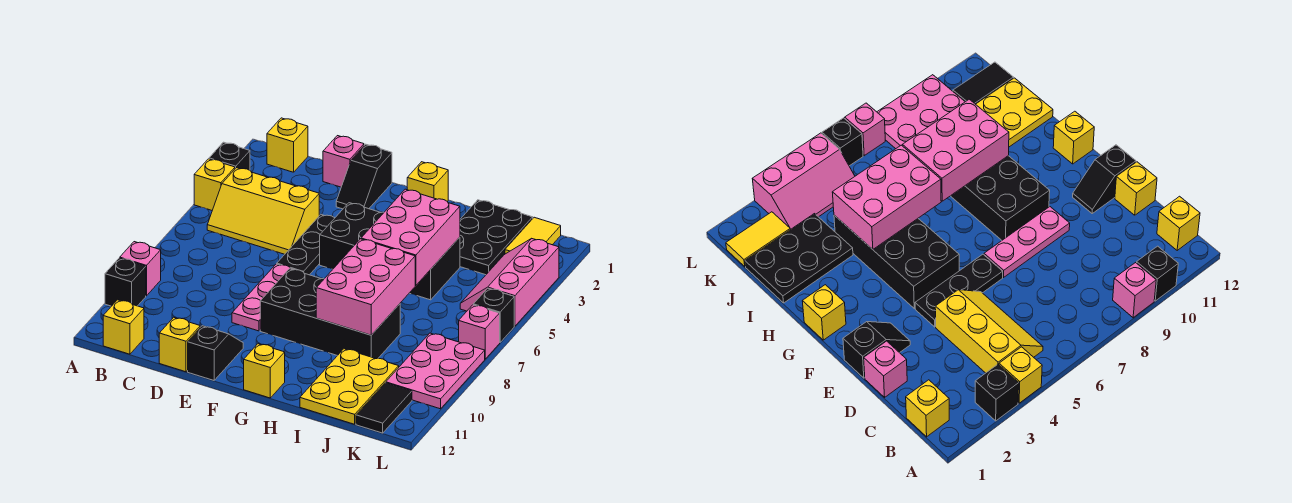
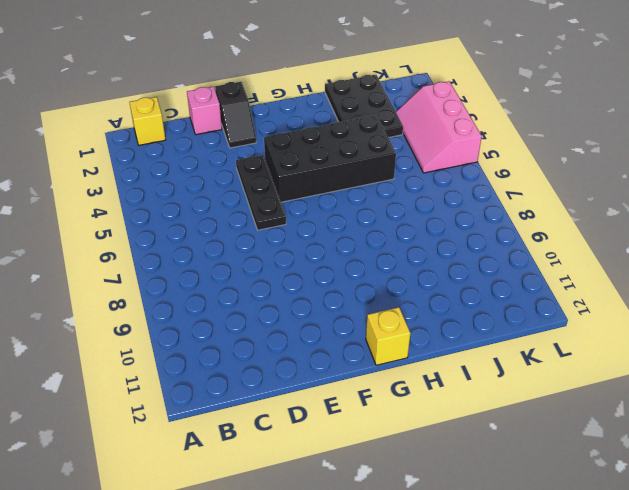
none -> black 1x1 brick [209,142,250,170]
none -> yellow 1x1 brick [194,159,235,210]
none -> pink 1x1 brick [120,242,161,296]

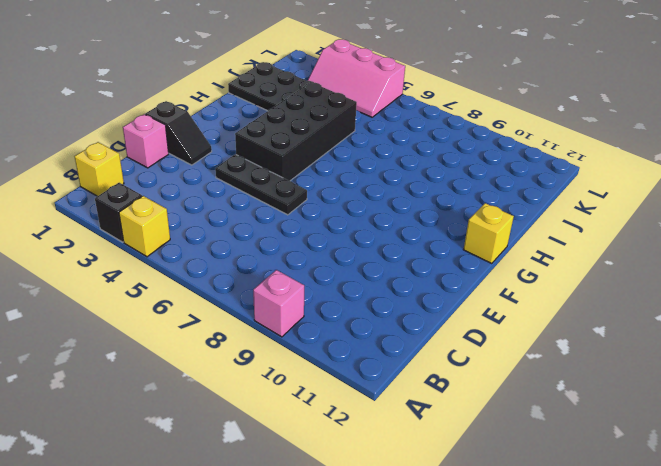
none -> black 1x1 brick [105,258,146,306]
none -> yellow 2x3 slope [207,168,319,254]
none -> yellow 1x1 brick [103,300,144,354]

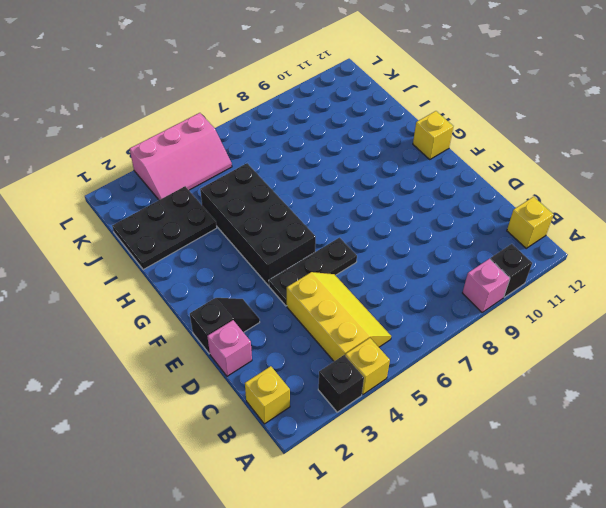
none -> yellow 1x1 brick [159,317,200,372]
none -> pink 1x3 plate [232,264,294,331]
none -> black 1x2 slope [188,326,243,380]

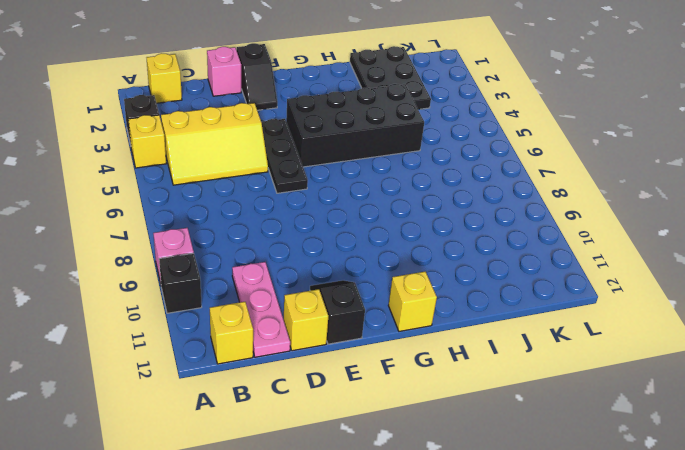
pink 1x3 plate [232,262,290,357] -> pink 1x3 plate moved to [232,264,294,331]
none -> black 2x4 brick [260,269,400,359]
none -> yellow 1x1 brick [407,162,448,201]
none -> yellow 2x3 plate [300,349,399,424]

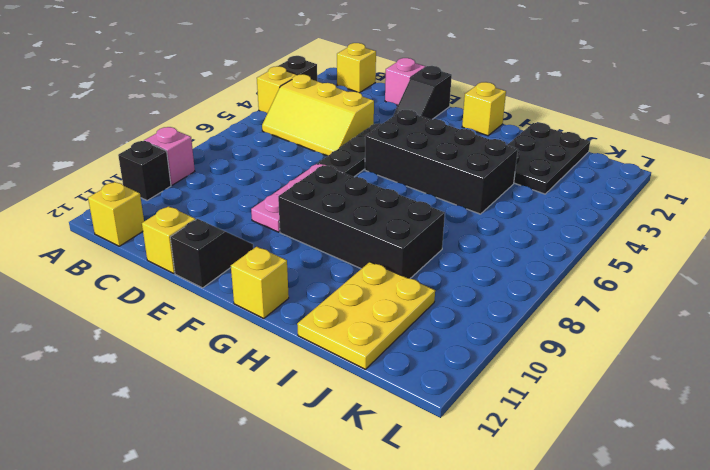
none -> yellow 1x2 tile [505,217,561,254]
none -> pink 2x3 slope [460,238,559,326]
none -> pink 2x3 plate [386,333,485,409]

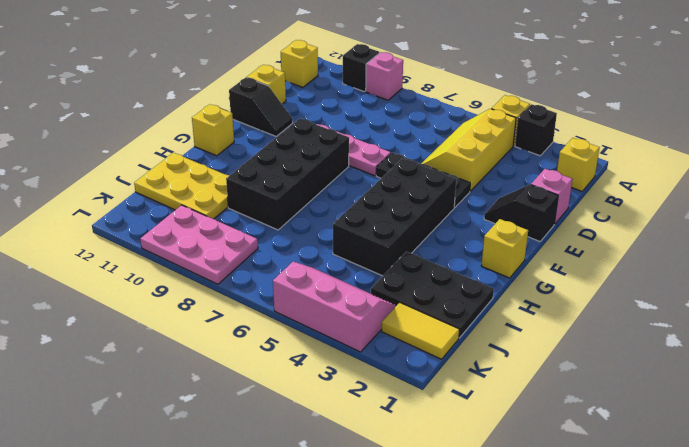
none -> black 1x2 tile [356,383,412,433]
none -> black 1x1 brick [473,288,514,342]
none -> pink 1x1 brick [459,305,500,359]

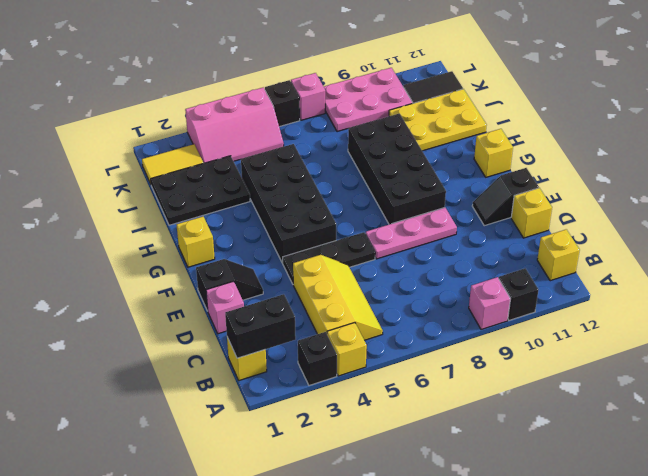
black 1x2 brick [225,294,296,358] -> none
none -> pink 2x3 brick [361,189,460,286]
none -> pink 2x3 brick [316,239,415,335]

